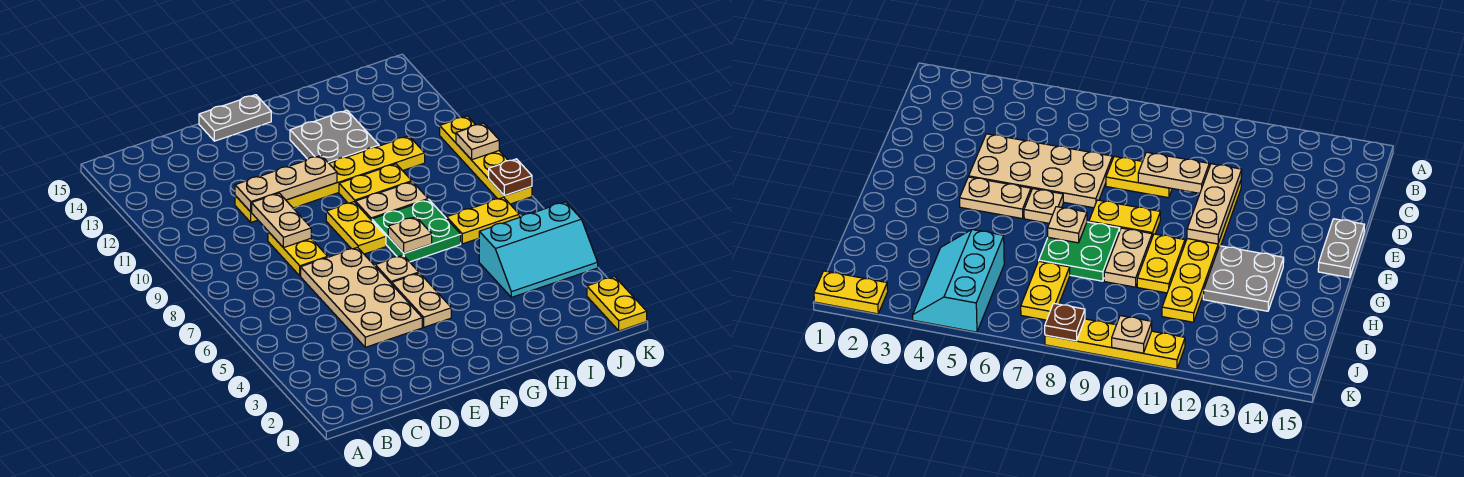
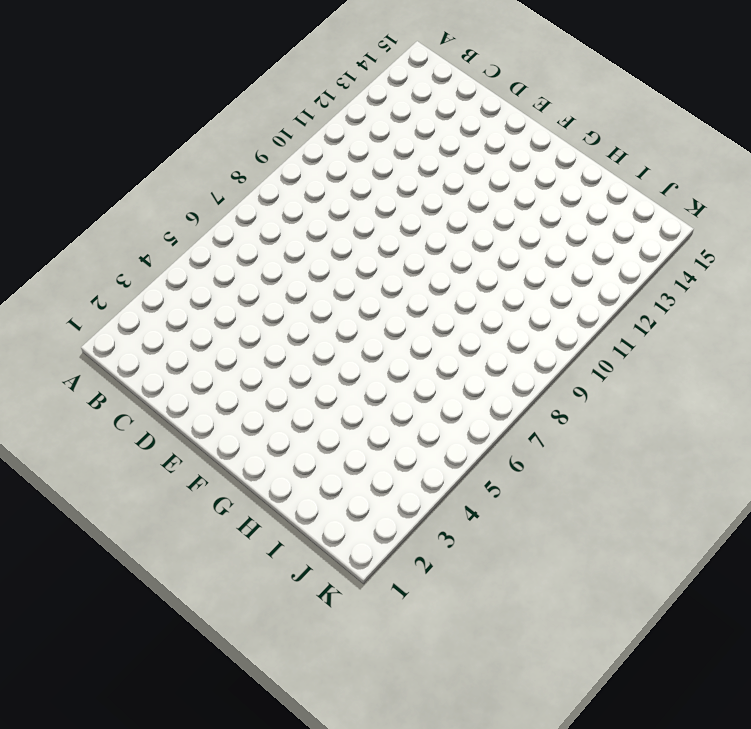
none -> tan 2x4 plate [301,247,422,347]
none -> yellow 1x2 plate [268,231,328,276]
none -> yellow 1x6 plate [235,136,425,222]

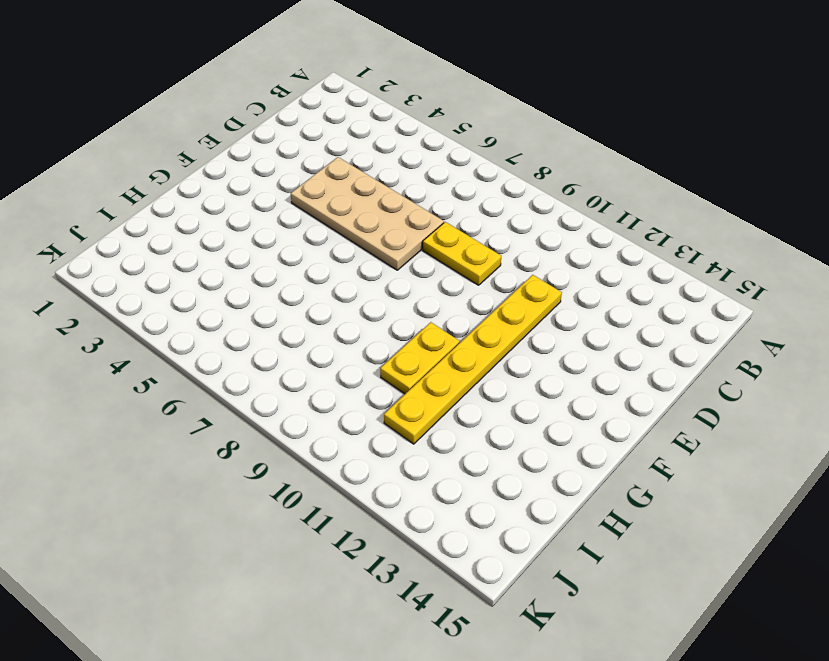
none -> grey 1x2 plate [199,95,271,141]
none -> tan 1x2 plate [392,273,451,327]
none -> tan 1x1 plate [375,255,419,284]

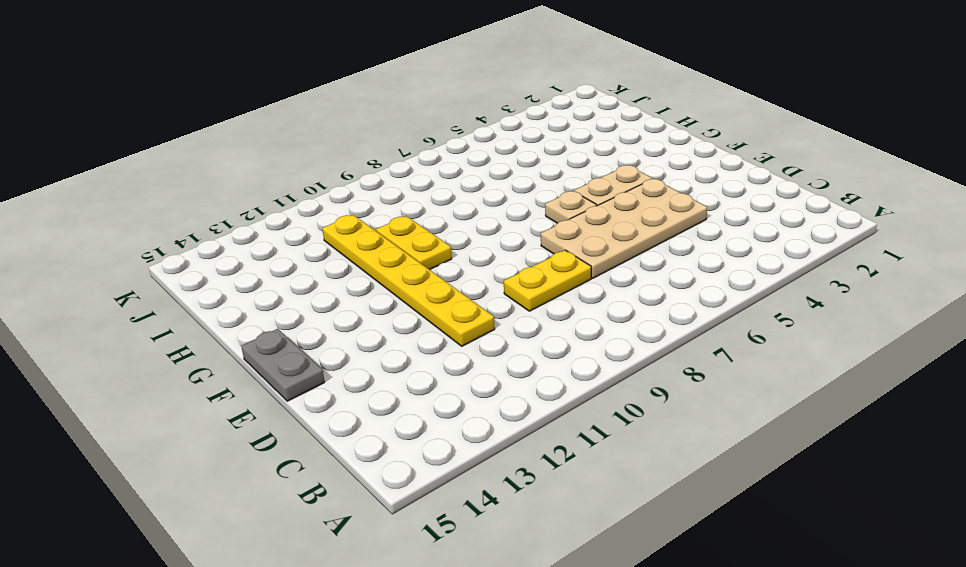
none -> yellow 1x2 plate [326,202,386,254]
none -> green 2x2 plate [372,200,461,262]
none -> tan 1x2 plate [355,182,428,221]

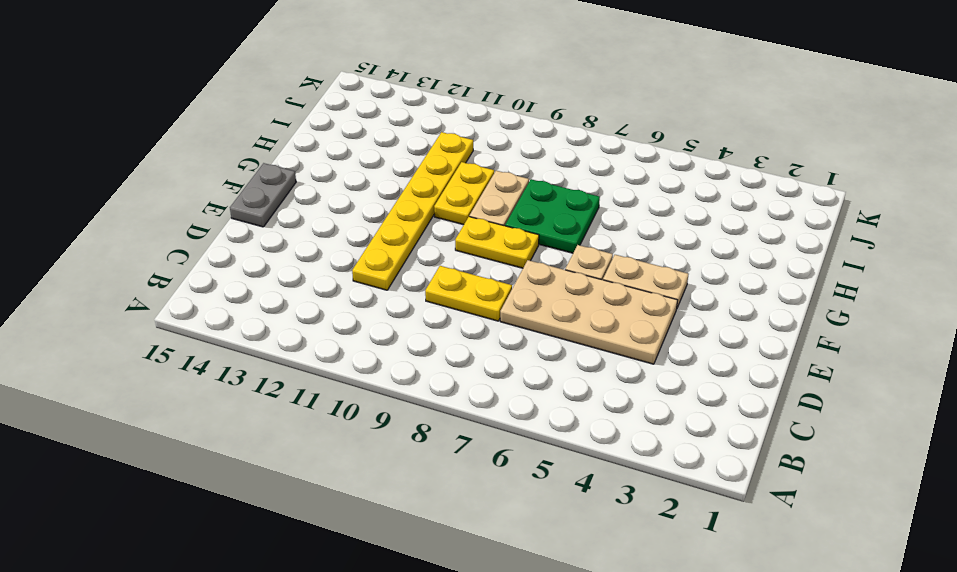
none -> grey 2x2 plate [290,110,379,163]
none -> cyan 2x3 slope [479,202,598,297]
none -> yellow 1x2 plate [447,197,519,244]

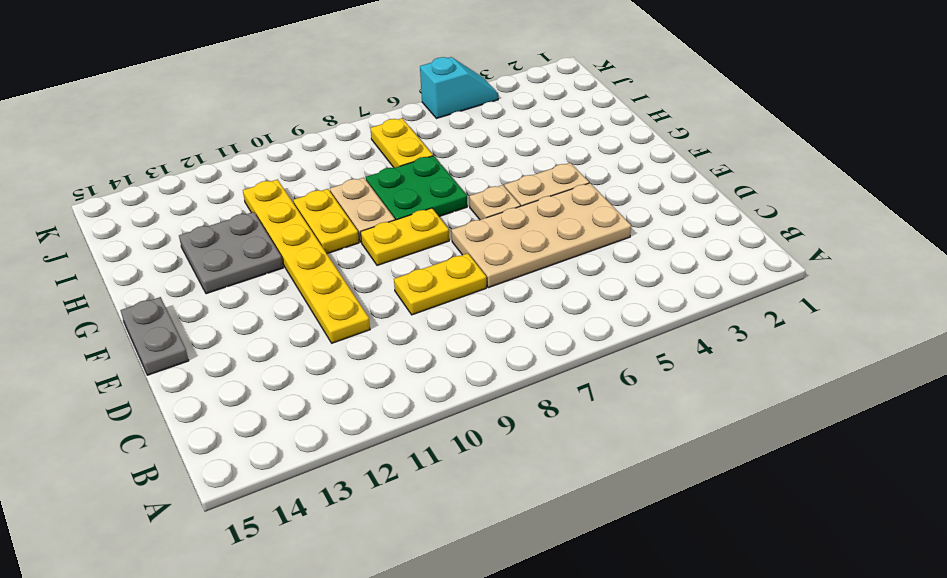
cyan 1x2 slope [420,57,498,119] -> cyan 2x3 slope [479,202,598,297]
none -> yellow 1x2 plate [587,277,647,331]
none -> yellow 1x4 plate [440,116,532,204]
none -> tan 1x2 plate [252,193,311,248]

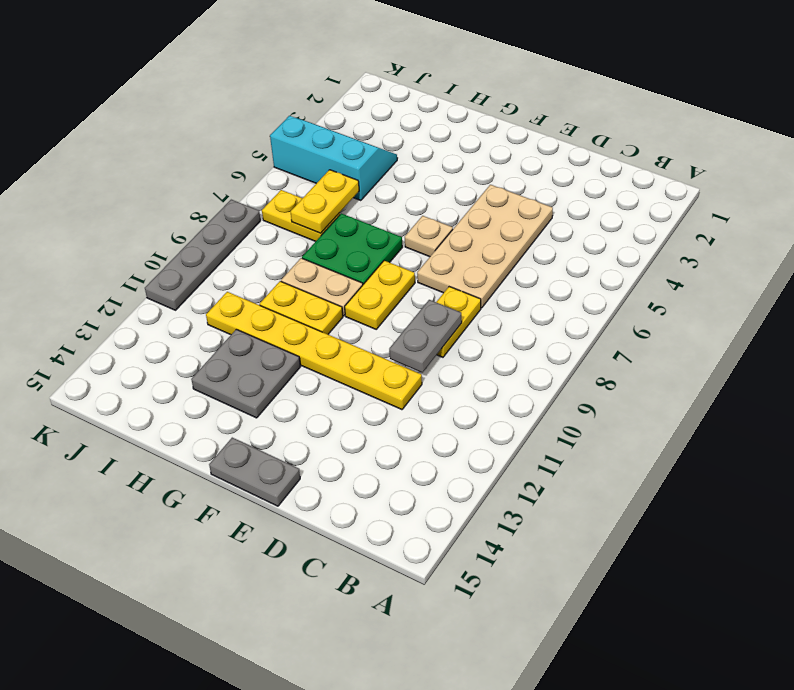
grey 1x2 plate [389,300,462,372] -> tan 1x2 plate [252,193,311,248]
yellow 1x2 plate [290,170,359,233] -> yellow 1x2 plate moved to [587,277,647,331]
grey 1x4 plate [145,200,261,310] -> yellow 1x4 plate [440,116,532,204]
none -> tan 1x2 plate [392,273,451,327]
none -> tan 1x3 plate [235,155,337,212]
none -> tan 1x1 plate [388,217,432,253]

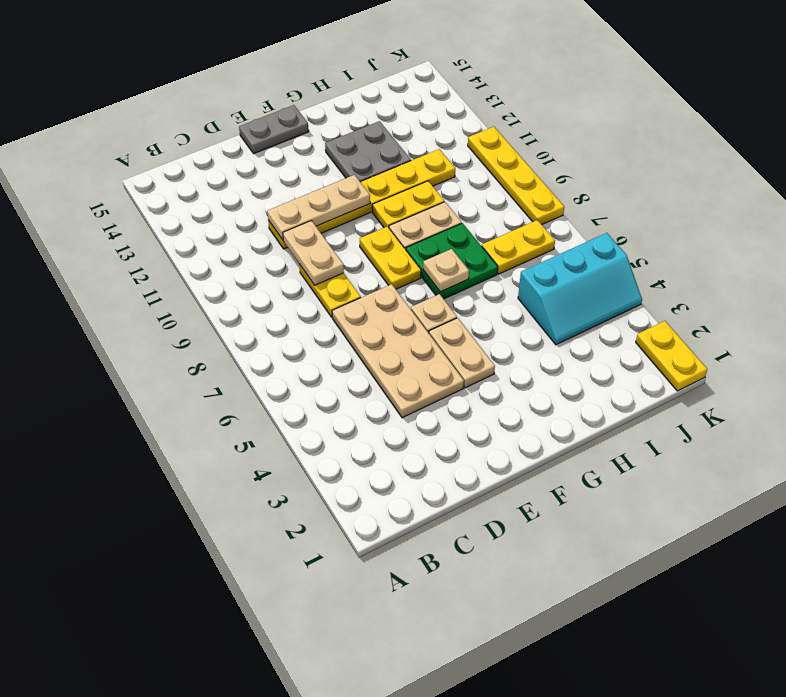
none -> brown 1x1 plate [489,159,532,196]
none -> tan 1x1 plate [456,123,499,160]

